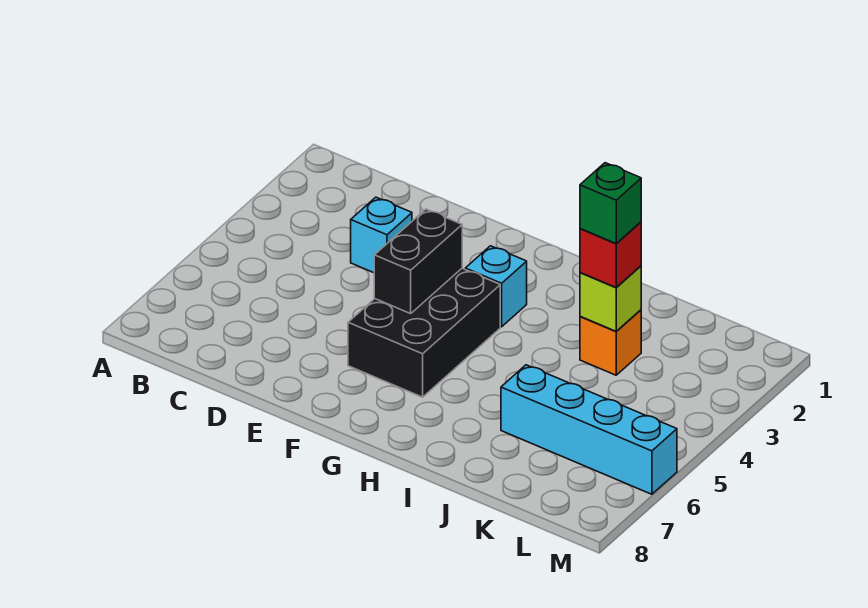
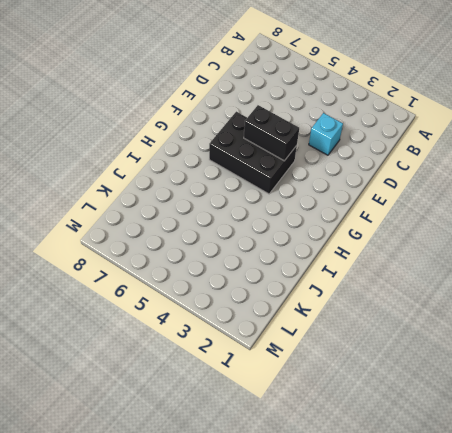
none -> cyan 1x1 brick [465,246,527,327]
none -> orange 1x1 brick [580,310,641,375]

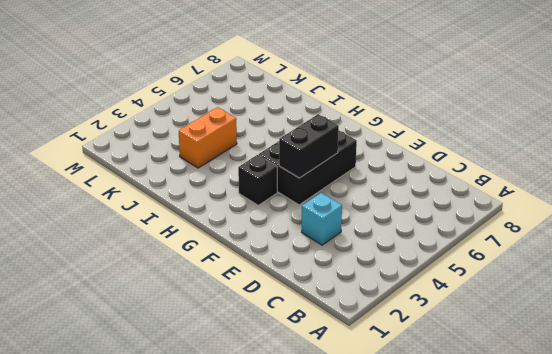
black 1x1 brick [238,155,277,205] -> cyan 1x1 brick [465,246,527,327]
orange 1x2 brick [179,107,237,168] -> orange 1x1 brick [580,310,641,375]
none -> cyan 1x4 brick [501,365,677,494]
none -> lime 1x1 brick [580,266,641,331]

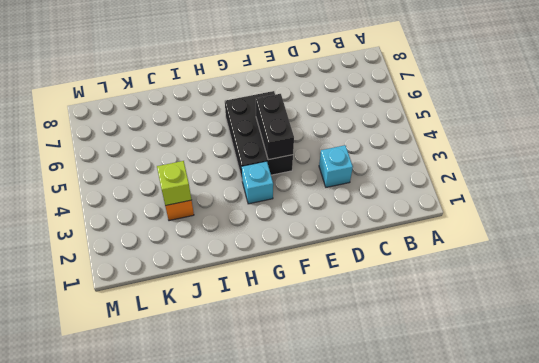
none -> cyan 1x4 brick [501,365,677,494]
none -> red 1x1 brick [580,222,641,287]

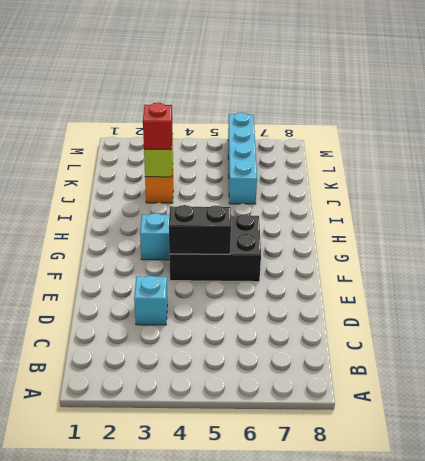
none -> green 1x1 brick [580,163,641,244]

